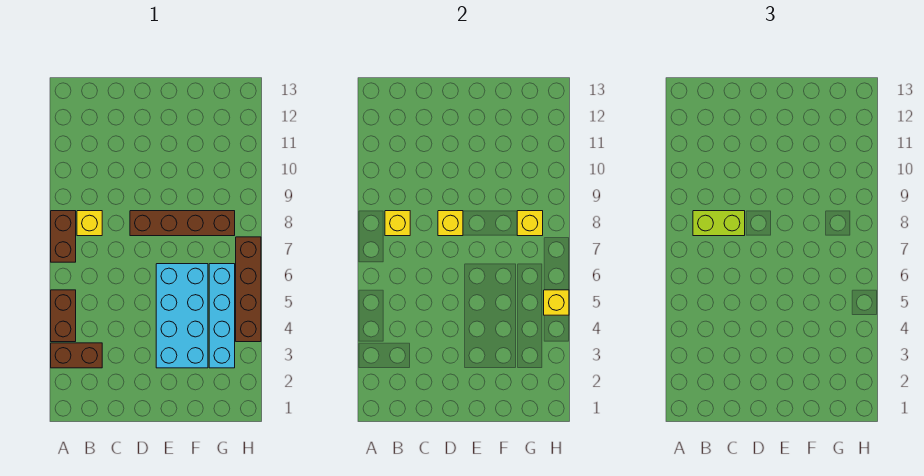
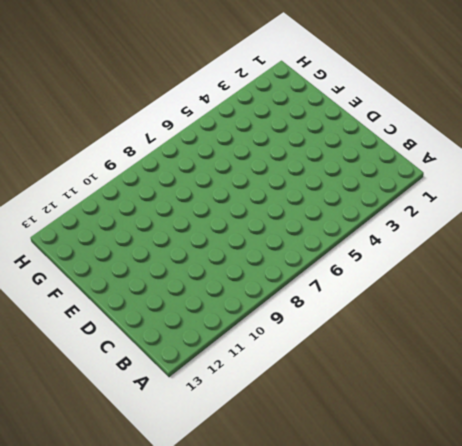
none -> brown 1x2 brick [51,343,102,368]
none -> brown 1x2 brick [51,290,76,342]
none -> brown 1x2 brick [51,211,76,262]

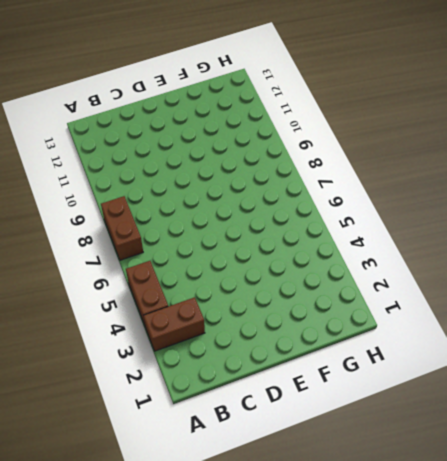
none -> yellow 1x1 brick [77,211,102,236]
none -> brown 1x4 brick [130,211,235,236]
none -> cyan 2x4 brick [156,264,208,368]

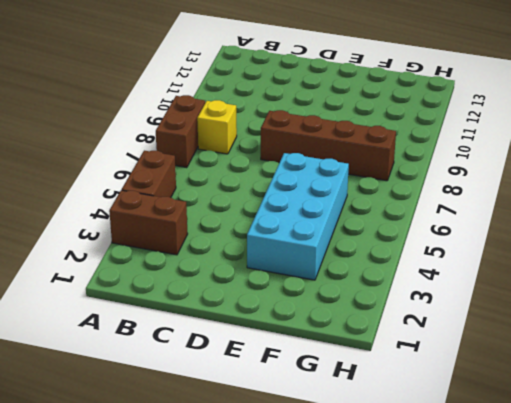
none -> cyan 1x4 brick [209,264,235,368]
none -> brown 1x4 brick [236,237,261,342]
none -> yellow 1x1 brick [385,211,410,236]

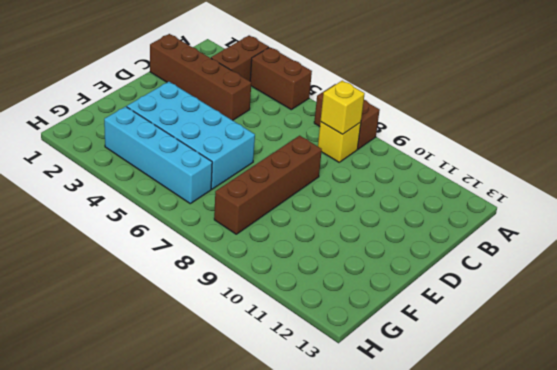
brown 1x4 brick [150,34,251,120] -> brown 1x4 brick moved to [236,237,261,342]
none -> yellow 1x1 brick [438,211,463,236]
none -> yellow 1x1 brick [517,211,543,236]
none -> yellow 1x1 brick [544,290,569,315]

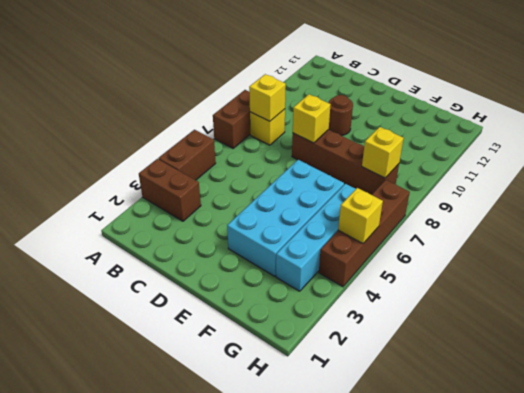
brown 1x1 round brick [329,95,353,136] -> none
none -> lime 1x2 brick [693,211,745,236]

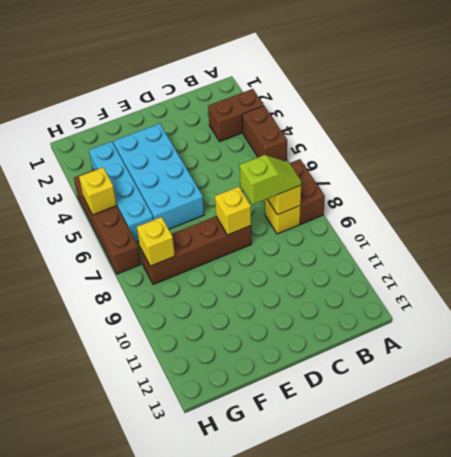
lime 1x2 slope [240,155,302,205] -> lime 1x2 brick [693,211,745,236]

